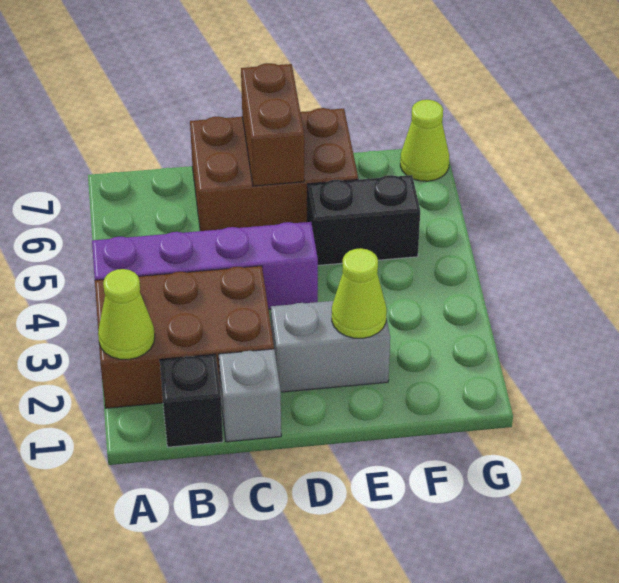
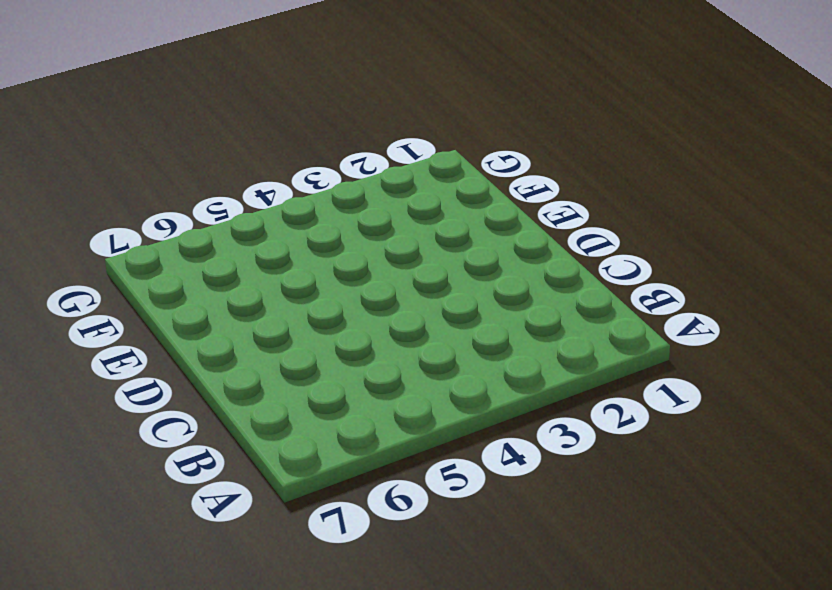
none -> brown 2x3 brick [95,266,274,408]
none -> purple 1x4 brick [92,222,318,309]

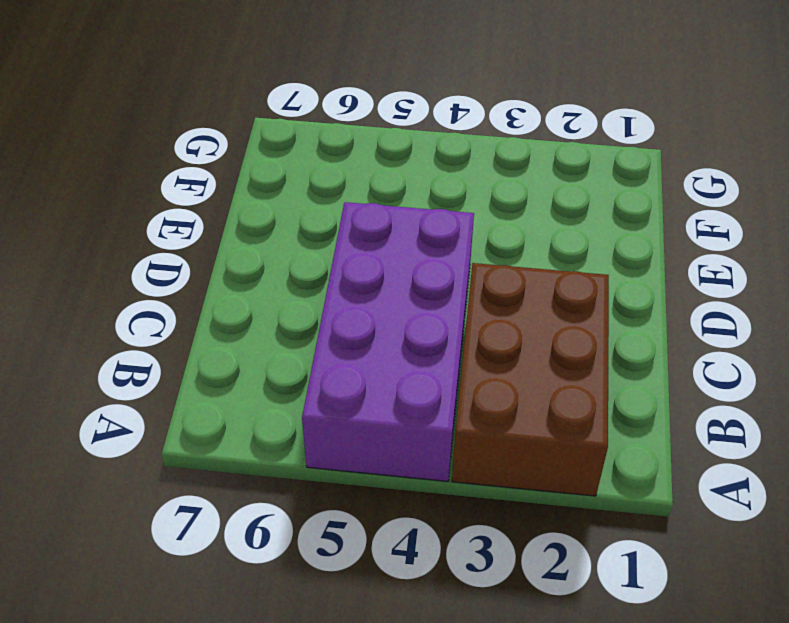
purple 2x4 brick [302,202,474,481] -> purple 1x4 brick [92,222,318,309]
none -> black 1x1 brick [160,354,223,447]
none -> grey 1x1 brick [219,349,281,442]

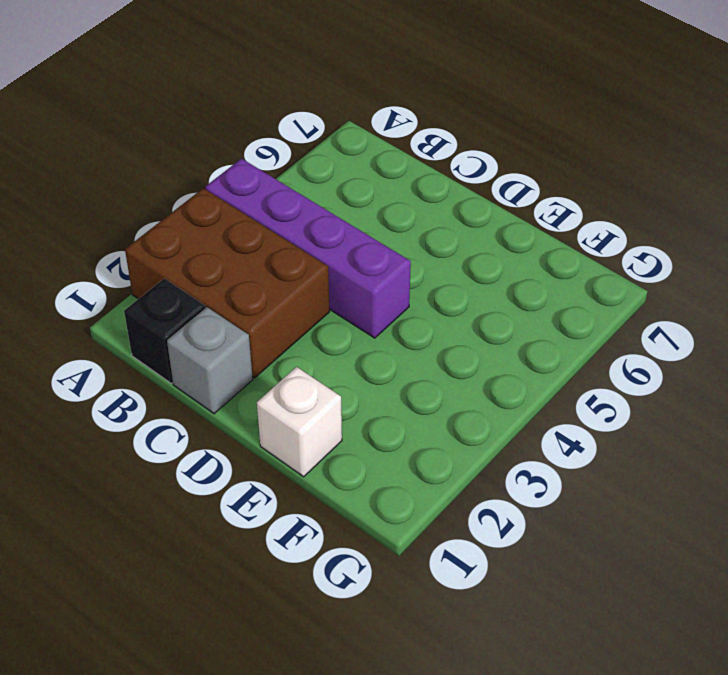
white 1x1 brick [257,367,342,477] -> none
none -> brown 2x3 brick [190,108,358,231]
none -> grey 1x2 brick [271,301,390,392]

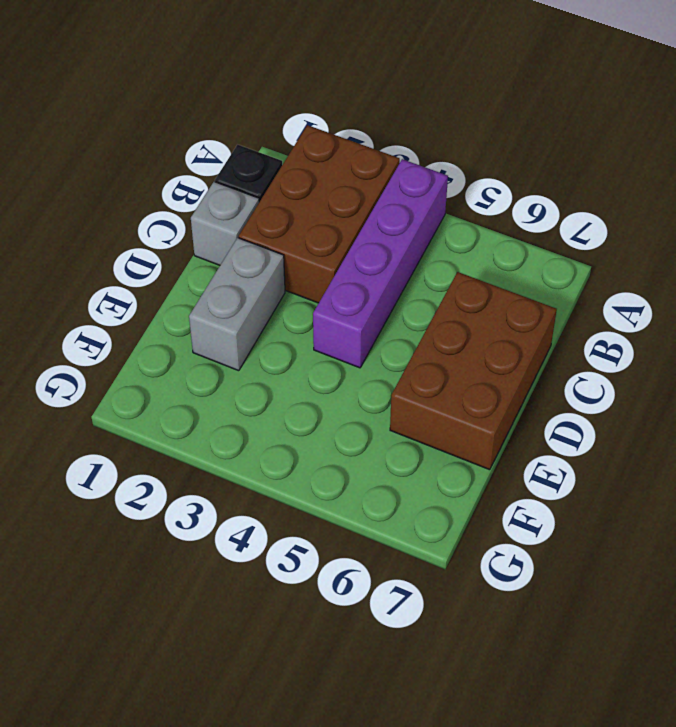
none -> black 1x2 brick [307,175,420,265]
none -> lime 1x1 cone [400,100,449,181]

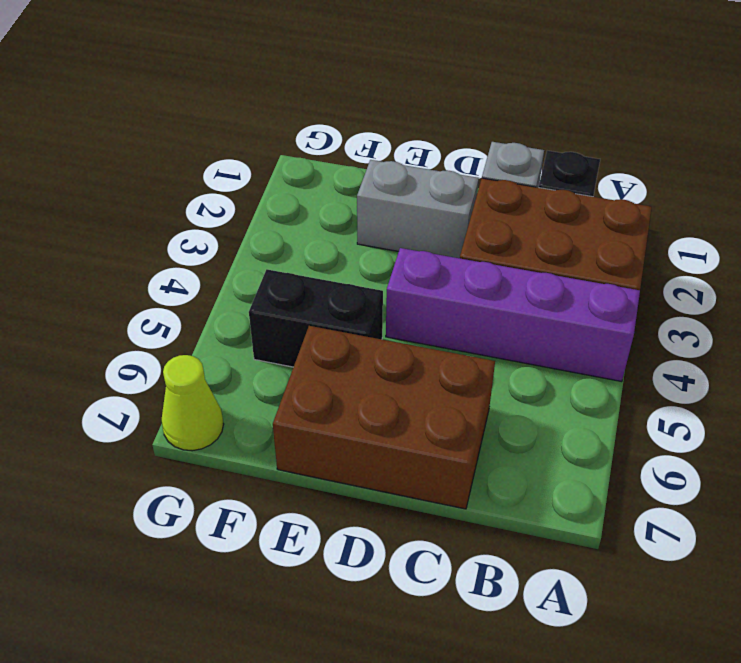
none -> lime 1x1 cone [98,269,155,360]
none -> brown 1x2 brick [241,63,304,186]

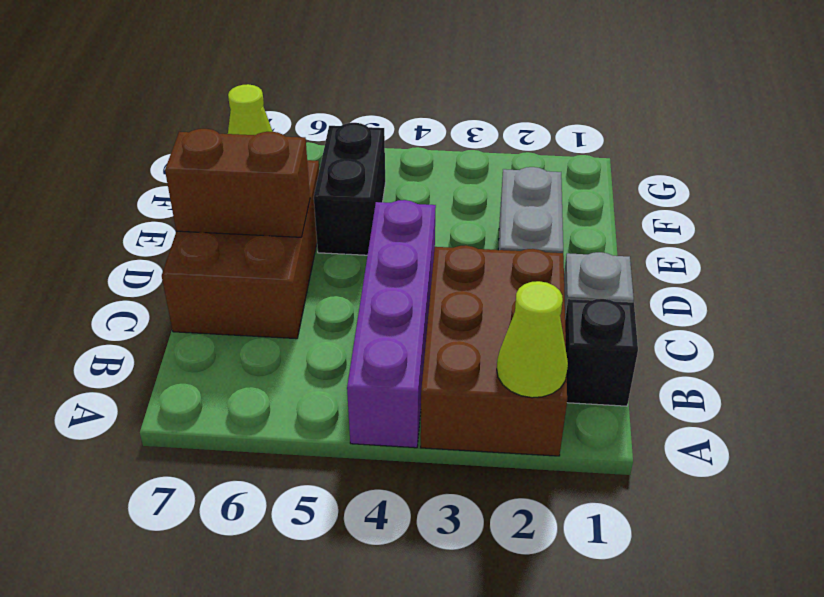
none -> lime 1x1 cone [332,248,387,338]

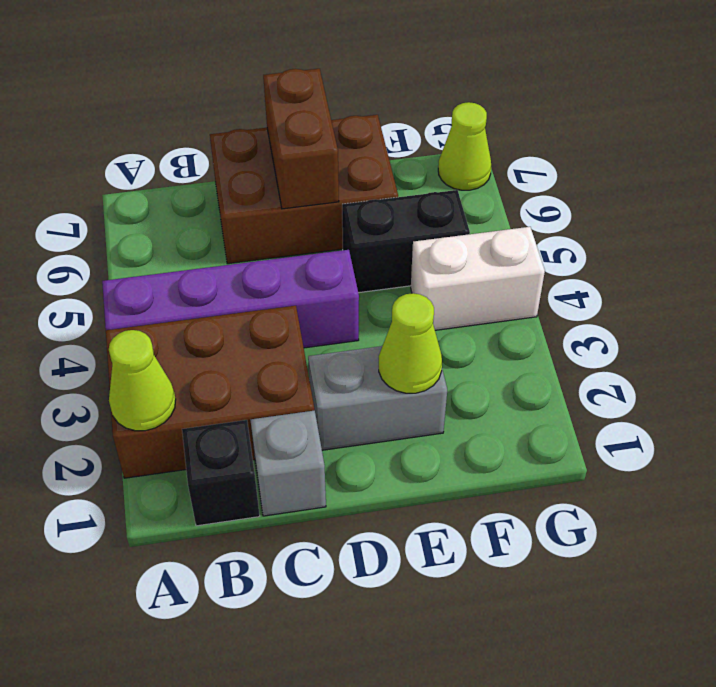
white 1x2 brick [411,227,545,330] -> none

